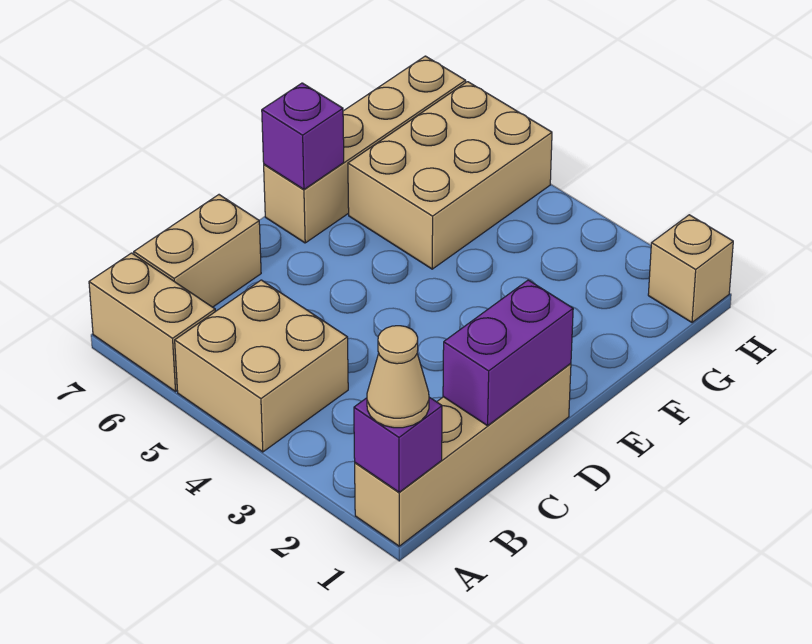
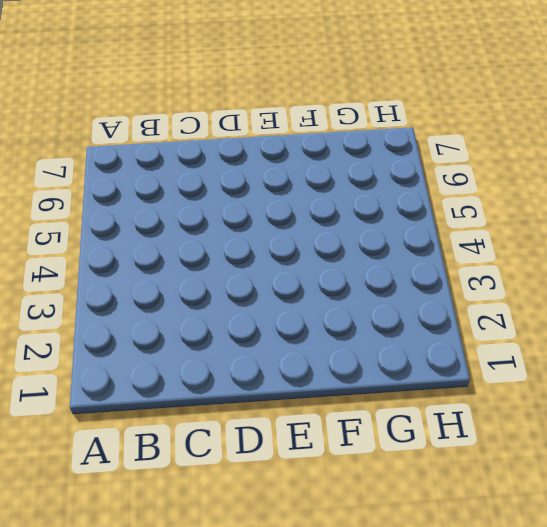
none -> tan 1x4 brick [355,364,571,546]
none -> tan 2x2 brick [175,280,348,452]

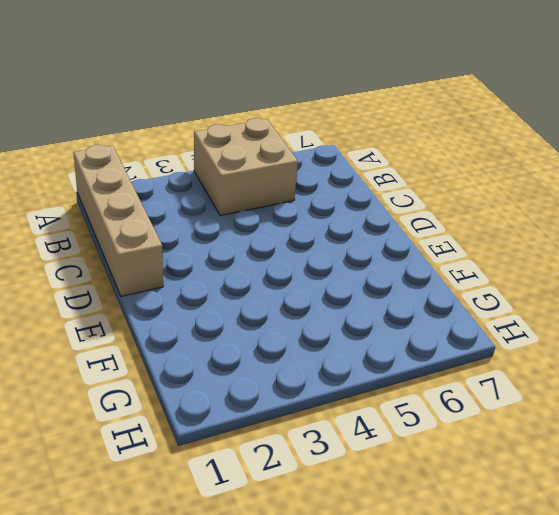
none -> tan 1x2 brick [89,253,215,391]
none -> tan 1x2 brick [134,195,261,307]

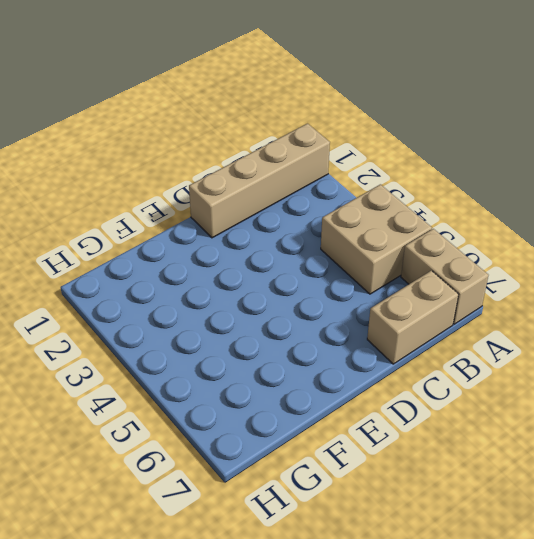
none -> tan 1x4 brick [264,56,466,243]
none -> tan 2x3 brick [348,82,552,269]

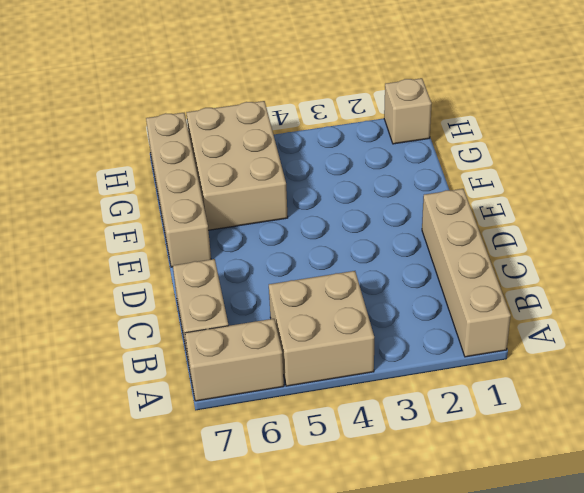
none -> purple 1x1 brick [354,397,442,492]
none -> purple 1x2 brick [443,280,573,426]

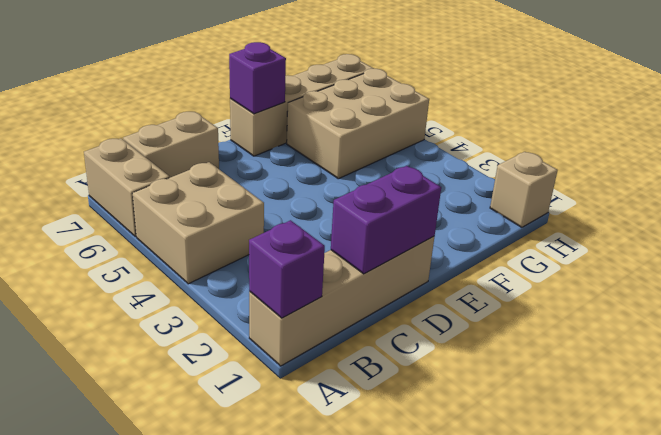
none -> tan 1x1 cone [367,326,429,428]

